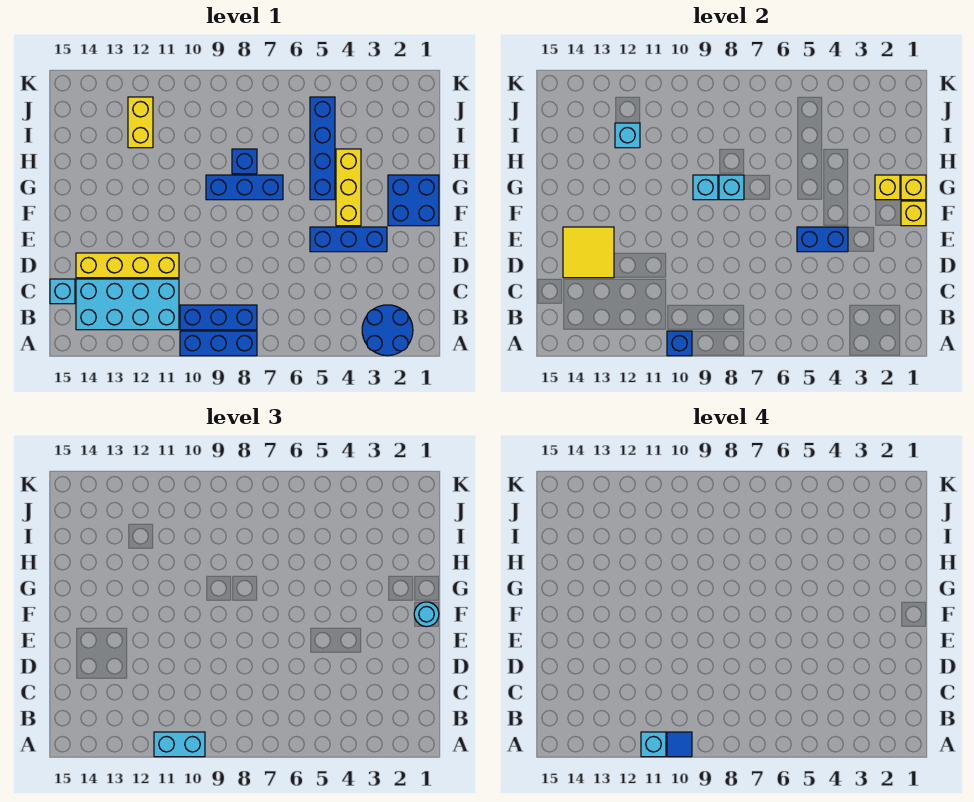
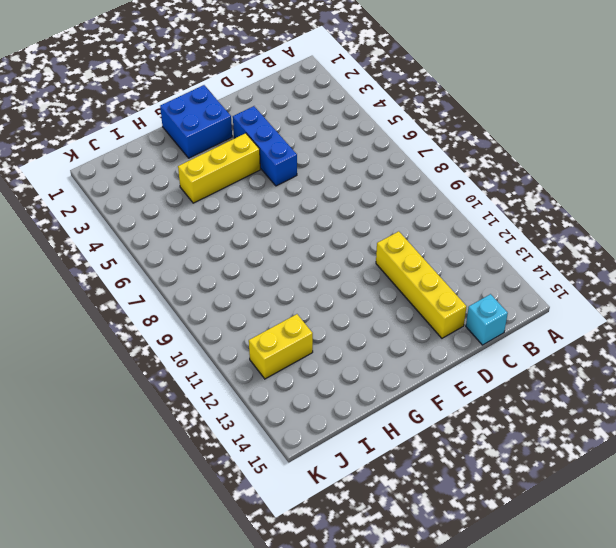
none -> blue 2x2 round brick [362,305,413,356]
none -> blue 1x3 brick [180,331,257,356]
none -> blue 1x3 brick [180,305,257,330]

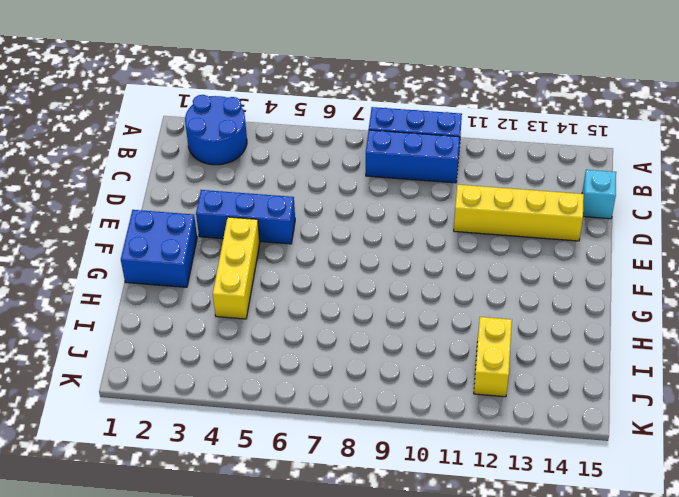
none -> cyan 2x4 brick [76,279,179,330]
none -> blue 1x4 brick [310,97,335,200]
none -> blue 1x3 brick [206,175,283,200]

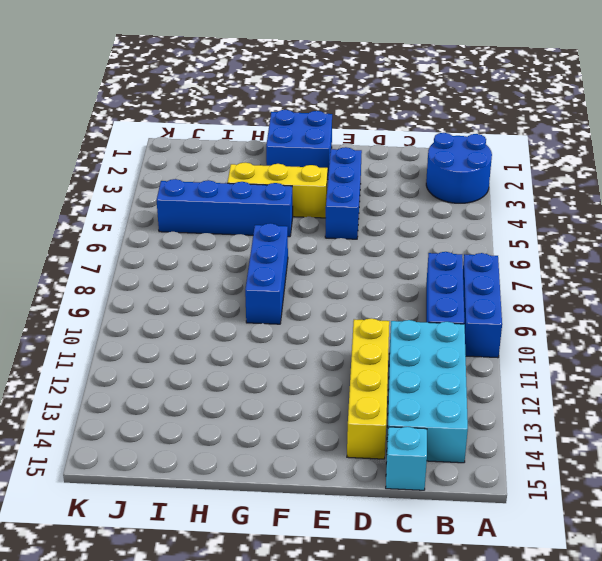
none -> blue 1x1 brick [232,149,257,174]
none -> yellow 1x2 brick [128,97,153,148]
none -> blue 1x1 brick [667,331,692,356]

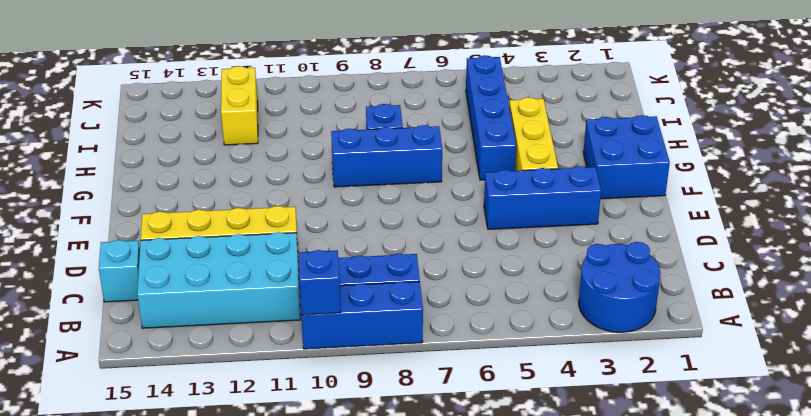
none -> yellow 2x2 tile [563,227,614,278]
none -> blue 1x2 brick [797,227,848,252]
none -> yellow 1x1 brick [901,201,926,226]

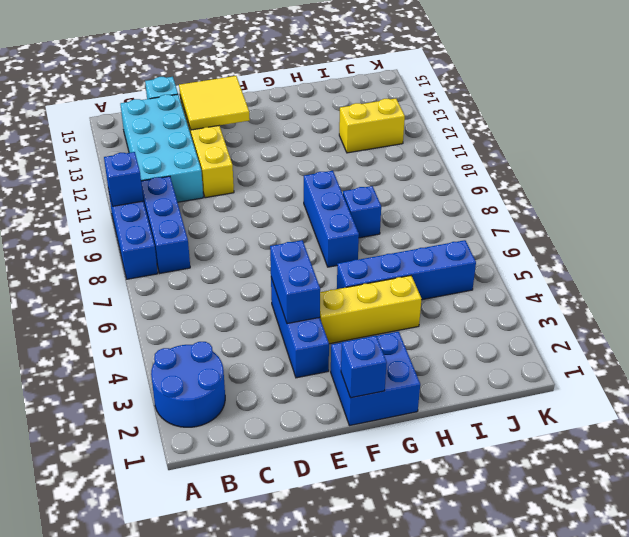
blue 1x1 brick [341,336,387,398] -> yellow 1x1 brick [901,201,926,226]
none -> yellow 1x1 brick [901,175,926,200]
none -> yellow 1x1 brick [875,175,900,200]
none -> cyan 1x1 brick [719,175,744,200]

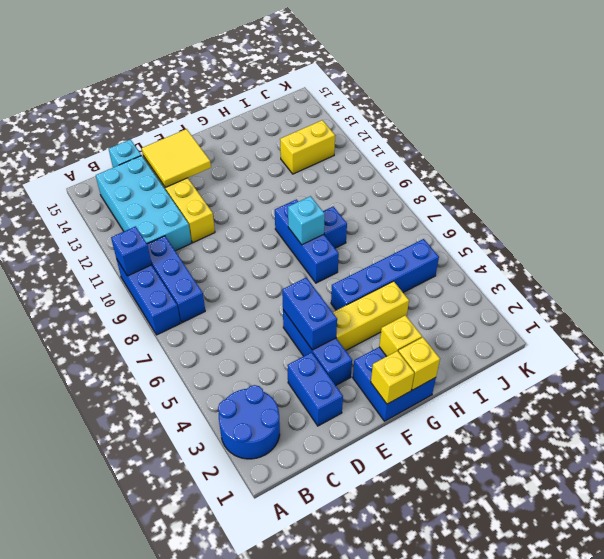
blue 1x2 brick [288,352,343,426] -> none
none -> cyan 1x1 brick [693,175,718,200]
none -> cyan 1x1 brick [615,123,640,148]
none -> cyan 1x2 brick [154,732,205,757]

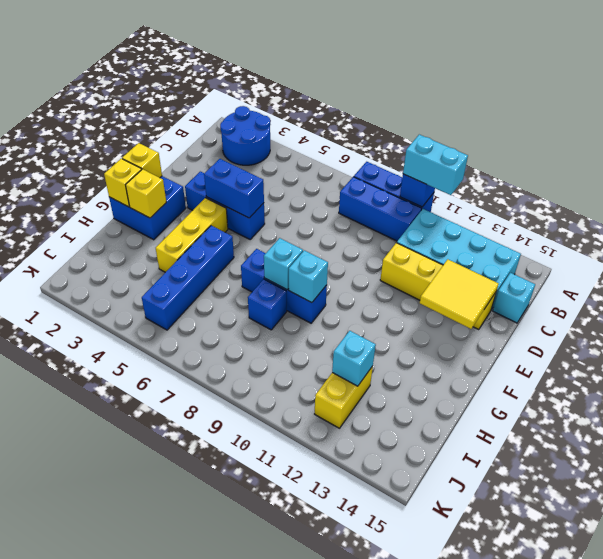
none -> cyan 1x1 round brick [414,602,439,627]
none -> blue 1x1 tile [667,732,692,757]
none -> cyan 1x1 brick [641,732,666,757]

